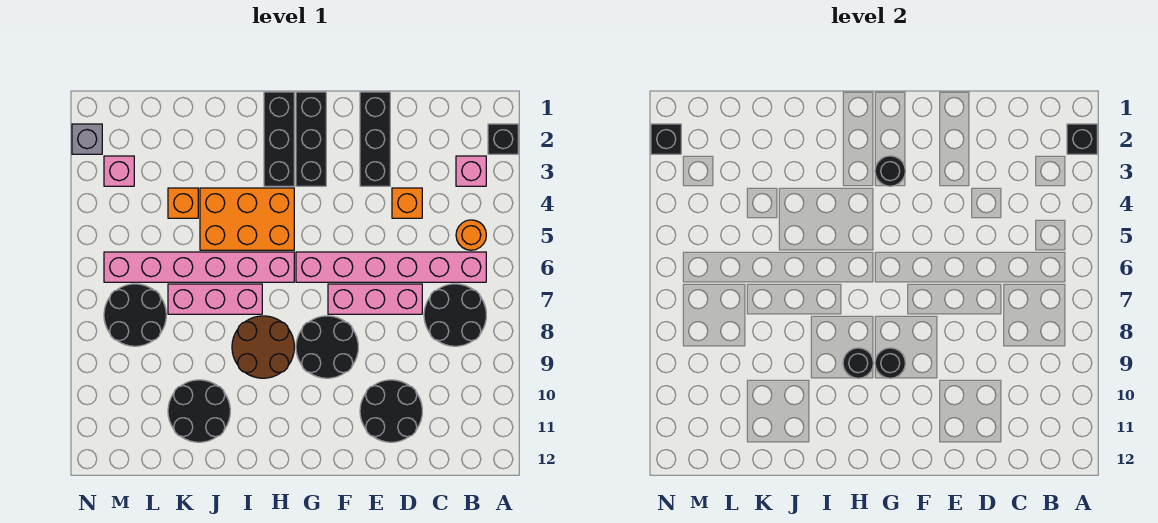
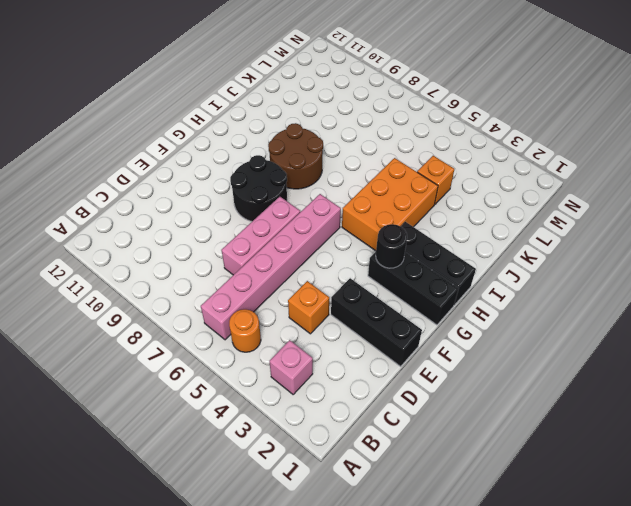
none -> black 1x1 brick [488,124,518,154]
none -> black 2x2 round brick [424,284,486,346]
none -> black 2x2 round brick [360,380,422,442]

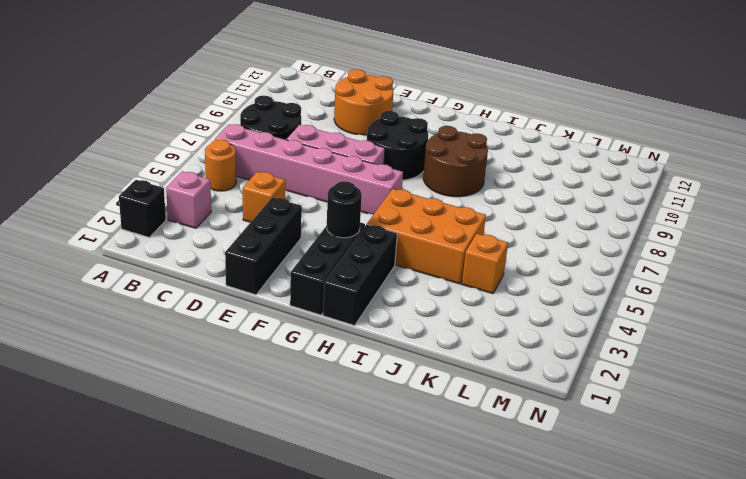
orange 2x2 round brick [334,69,393,135] -> black 2x2 round brick [360,380,422,442]
none -> pink 1x6 brick [104,252,294,282]
none -> pink 1x3 brick [168,284,262,314]
none -> black 2x2 round brick [168,380,230,442]

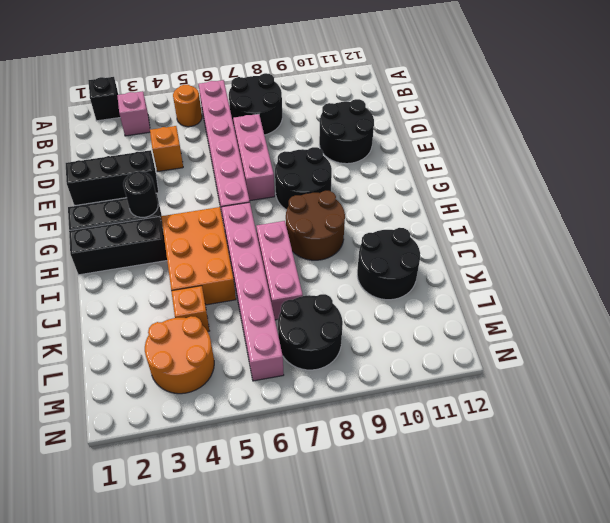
orange 2x2 round brick [145,316,214,394] -> pink 1x1 brick [104,156,134,186]
none -> grey 1x1 brick [72,124,102,154]
none -> black 1x1 brick [1067,124,1097,154]
none -> black 1x1 round brick [875,348,905,378]

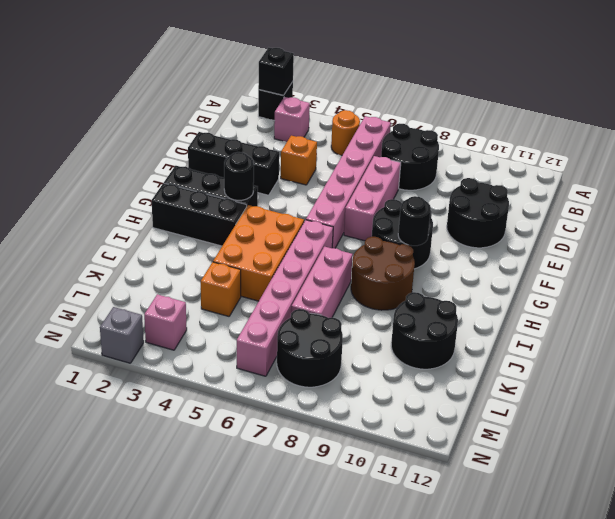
none -> black 1x1 round brick [843,348,873,378]
none -> black 1x1 brick [651,124,681,154]

